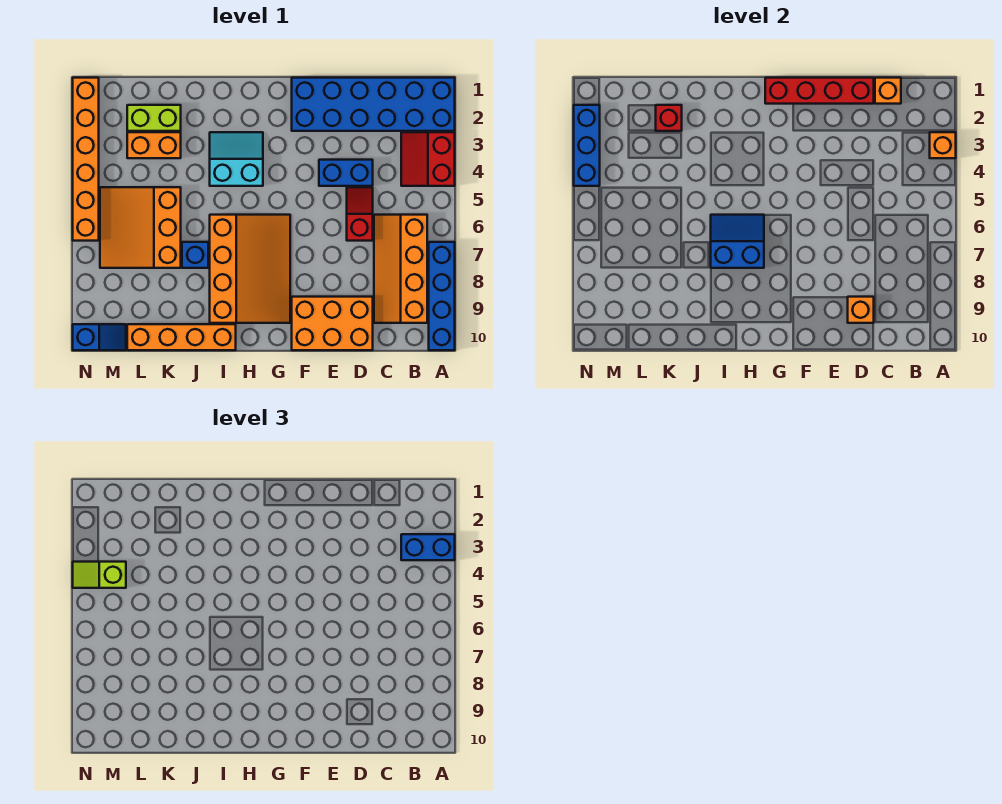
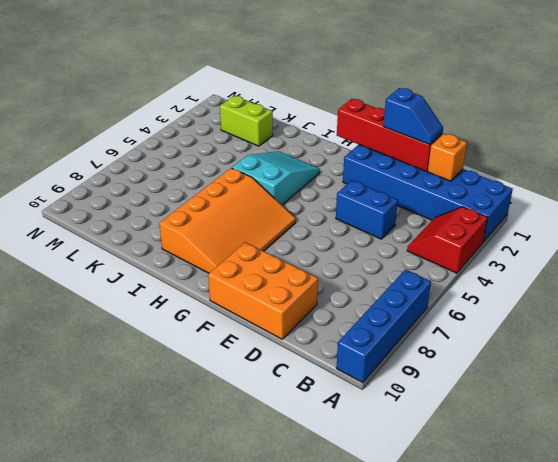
blue 1x2 slope [383,88,443,145] -> blue 1x2 slope moved to [73,324,126,350]
cyan 2x3 slope [232,151,320,205] -> cyan 2x2 slope [210,132,263,186]
none -> orange 2x4 slope [374,215,427,323]
none -> red 1x2 slope [347,187,373,241]
none -> orange 1x4 brick [127,324,236,350]

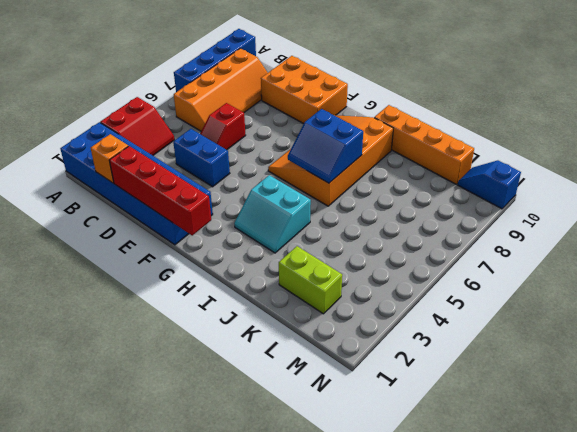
none -> blue 1x1 brick [182,242,208,268]
none -> orange 1x2 brick [127,132,181,158]
none -> orange 3x3 slope [100,187,181,268]

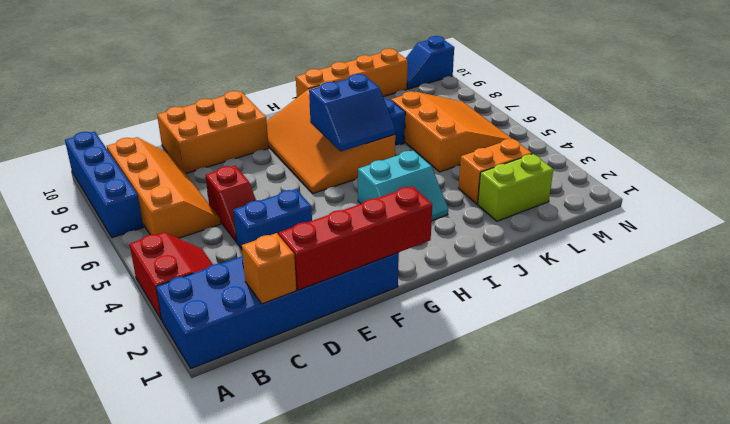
none -> orange 1x6 brick [73,78,99,241]
none -> orange 1x1 brick [930,132,956,158]
none -> orange 1x1 brick [848,297,874,323]

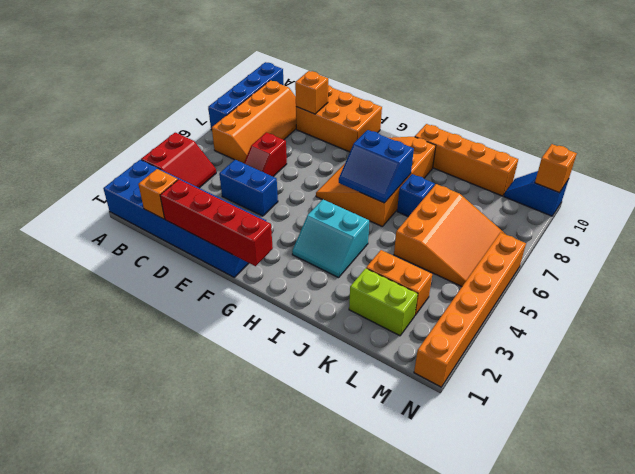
orange 1x1 brick [535,144,577,193] -> orange 1x1 brick moved to [930,132,956,158]
none -> red 1x1 brick [656,105,682,131]
none -> blue 1x3 brick [574,105,600,186]
none -> blue 1x2 brick [401,534,455,560]

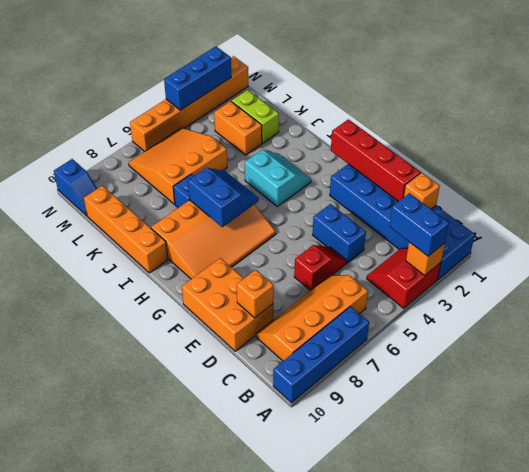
none -> red 1x1 brick [656,105,682,131]
none -> lime 1x2 slope [73,562,126,588]

